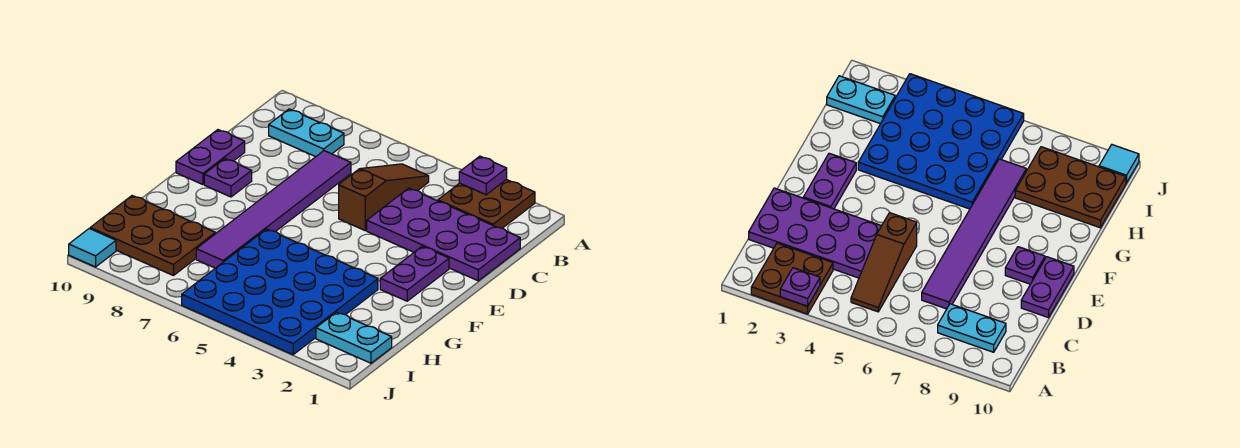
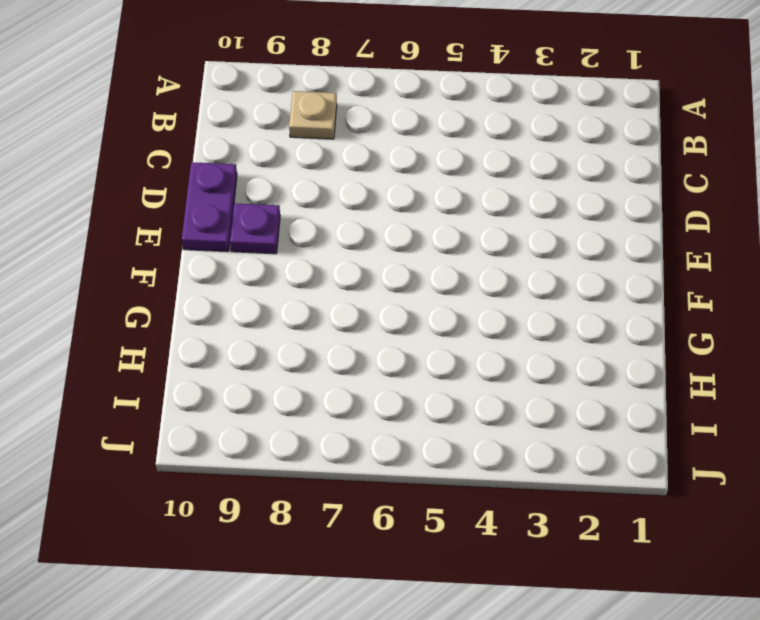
tan 1x1 plate [289,91,337,139] -> cyan 1x2 plate [269,109,344,157]
none -> brown 2x2 plate [438,179,535,228]
none -> brown 1x3 slope [339,164,429,231]
none -> purple 2x4 plate [367,188,520,281]

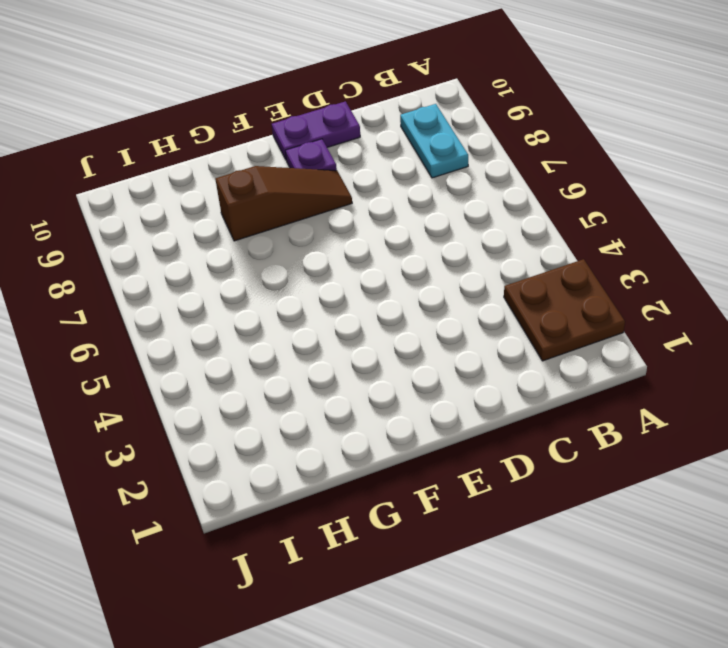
brown 1x3 slope [215,166,352,241] -> brown 1x3 slope moved to [339,164,429,231]
none -> purple 2x4 plate [367,188,520,281]
none -> purple 1x6 tile [196,151,351,268]
none -> purple 1x2 plate [380,246,449,301]

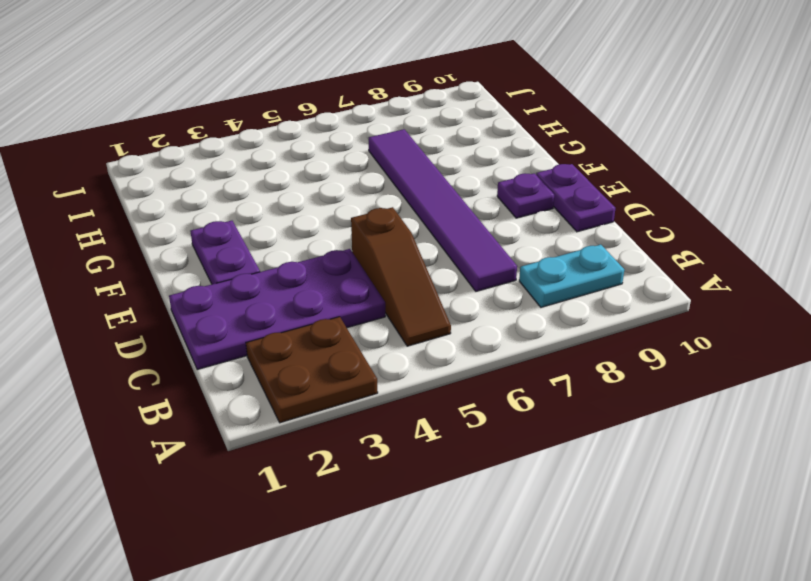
none -> blue 4x4 plate [182,229,378,355]
none -> brown 2x3 plate [90,196,215,276]
none -> cyan 1x2 plate [316,312,392,363]

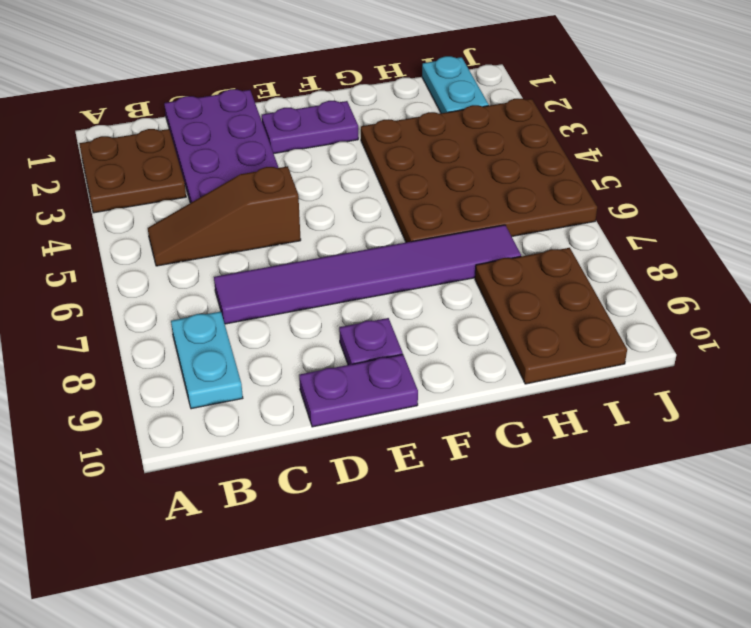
brown 4x4 plate [361,99,597,242] -> blue 4x4 plate [182,229,378,355]
none -> cyan 1x1 tile [69,228,116,267]
none -> purple 1x1 plate [459,156,507,195]

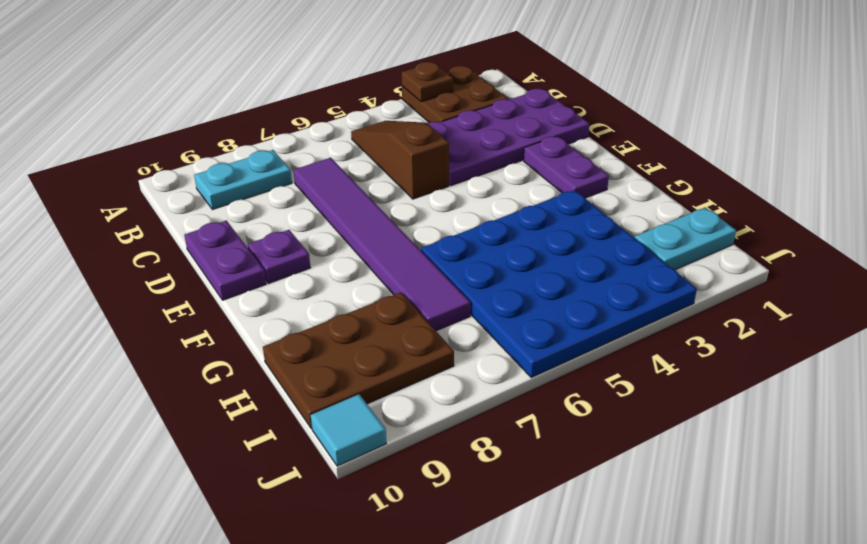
brown 1x1 plate [402,62,453,102] -> purple 1x1 plate [459,156,507,195]

